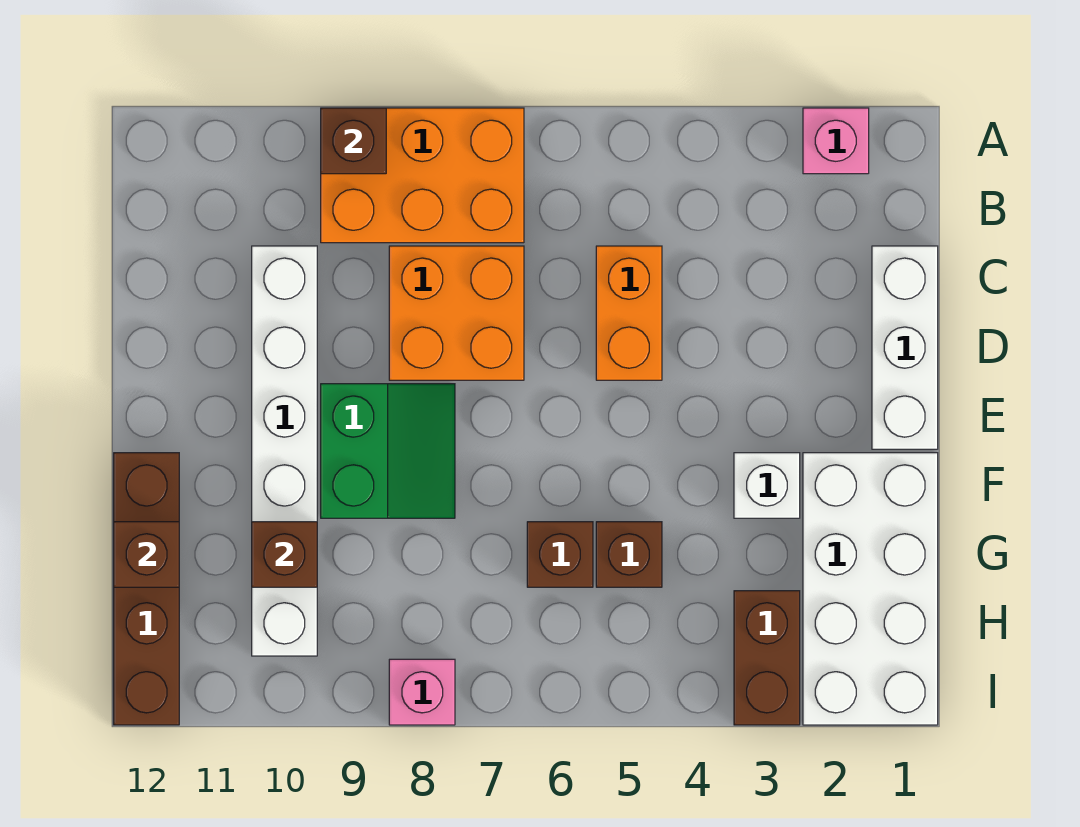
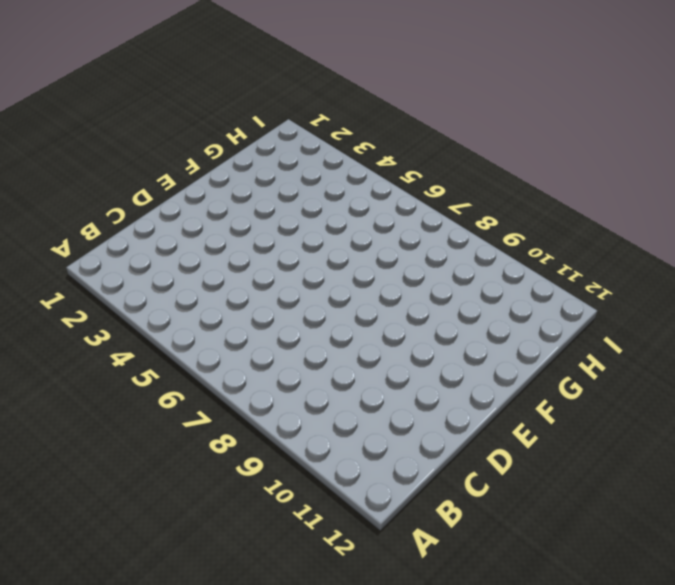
none -> pink 1x1 brick [803,108,869,174]
none -> orange 2x3 brick [321,108,524,243]
none -> white 1x3 brick [872,246,938,449]

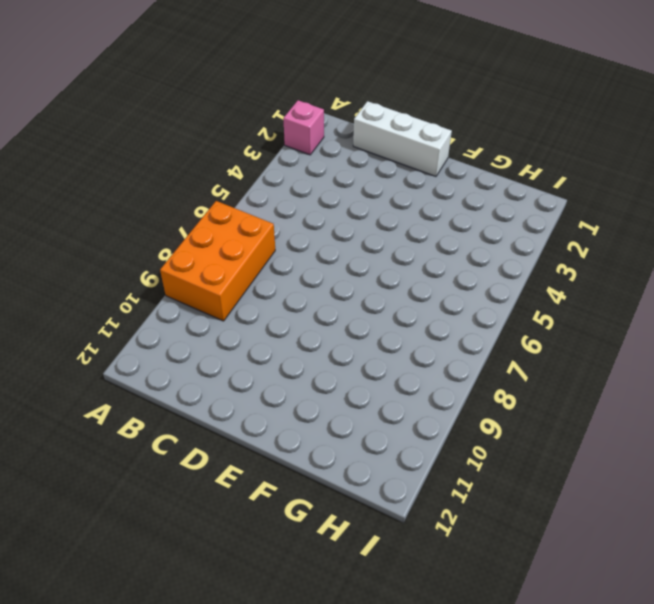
none -> orange 1x2 brick [596,246,662,380]
none -> orange 2x2 brick [389,246,524,380]
none -> white 1x6 brick [252,246,317,656]

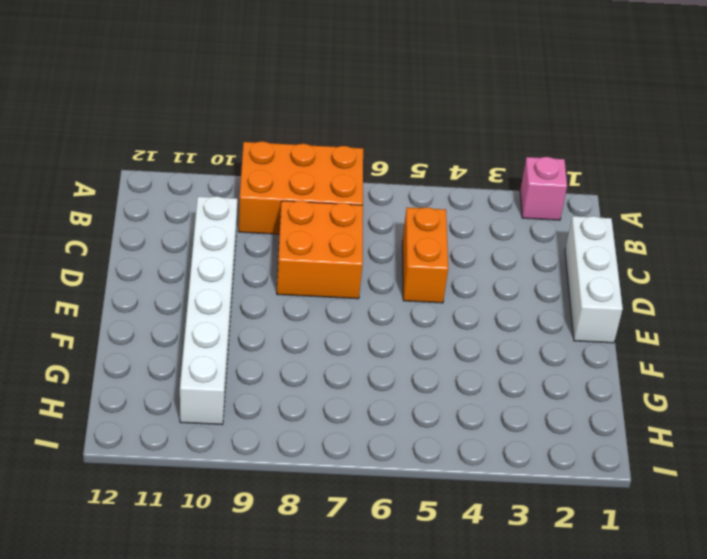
none -> green 2x2 slope [321,384,455,518]
none -> white 2x4 brick [803,453,938,725]
none -> white 1x1 brick [734,453,800,518]

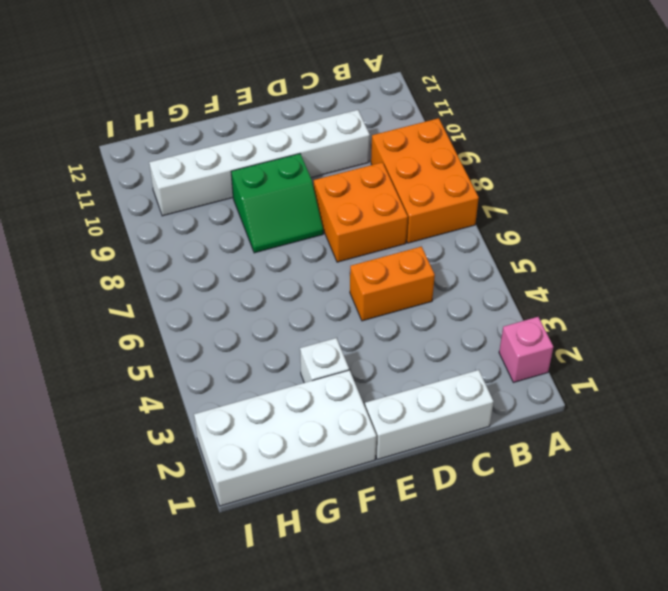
none -> brown 1x4 brick [114,453,179,725]
none -> brown 1x1 brick [596,522,662,587]
none -> brown 1x1 brick [527,522,593,587]

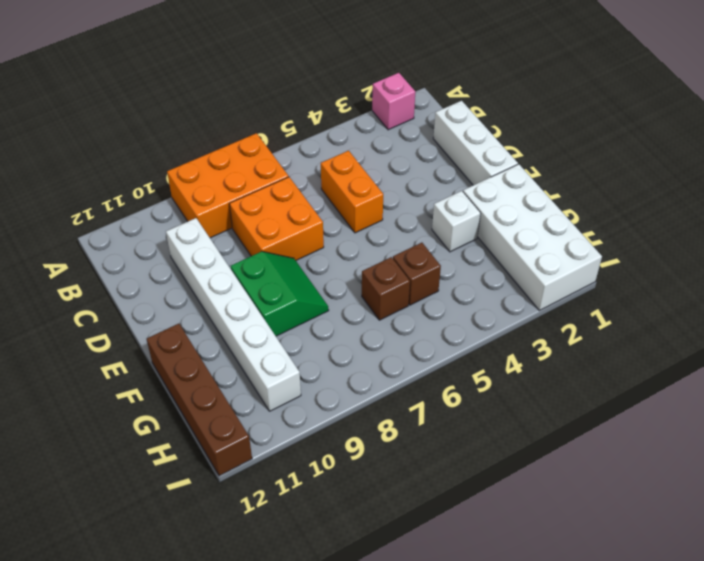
none -> brown 1x2 brick [734,591,800,725]
none -> pink 1x1 brick [389,659,455,725]
none -> brown 1x1 brick [321,108,386,174]

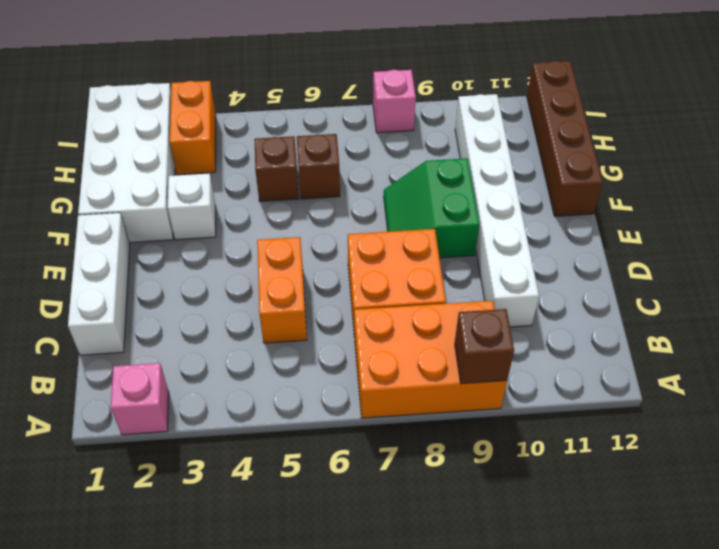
orange 1x2 brick [170,81,216,175] -> brown 1x2 brick [734,591,800,725]
none -> brown 1x1 brick [252,522,317,587]
none -> brown 1x1 brick [114,522,179,587]

